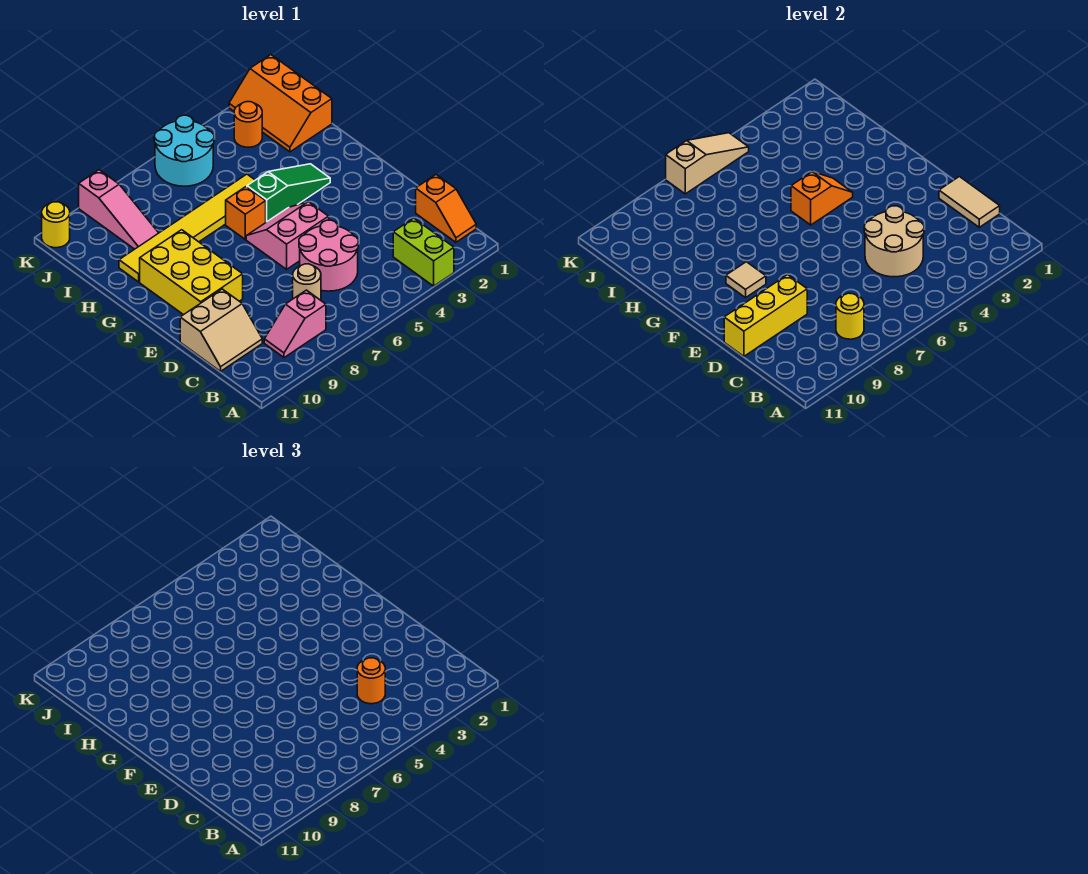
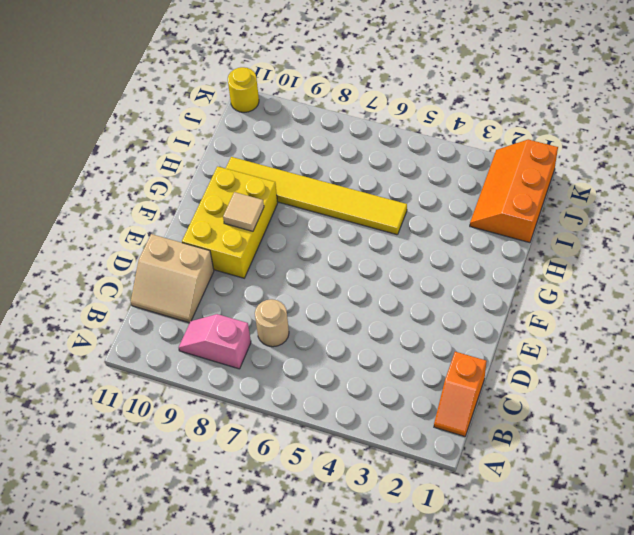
none -> lime 1x2 brick [393,218,454,286]
none -> pink 2x2 round brick [299,220,358,291]
none -> pink 2x2 slope [246,202,329,269]

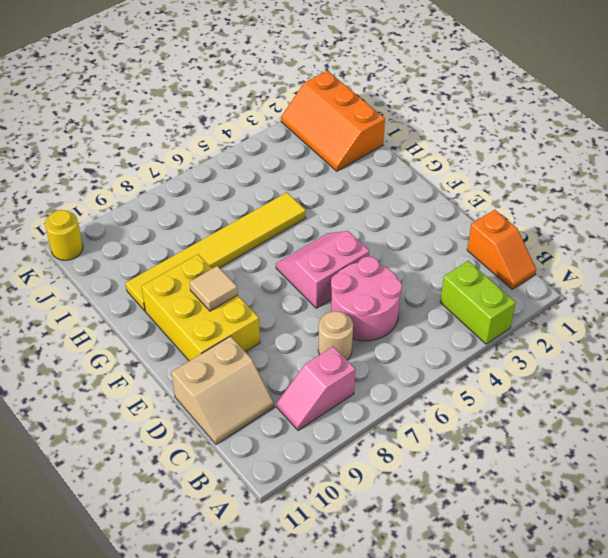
none -> green 1x3 slope [247,164,330,222]
none -> orange 1x1 brick [226,187,266,239]
none -> pink 1x3 slope [79,170,158,249]

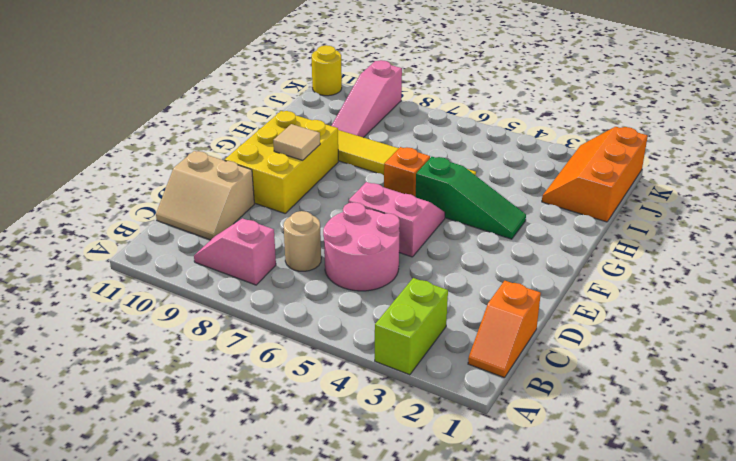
none -> orange 1x1 round brick [234,102,262,147]
none -> cyan 2x2 round brick [154,115,214,186]
none -> yellow 1x1 round brick [836,293,864,339]

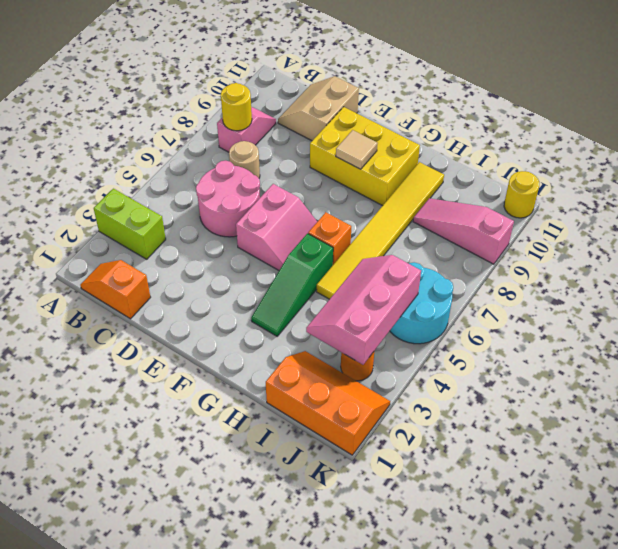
pink 2x3 slope [306,255,421,365] -> none
none -> tan 1x2 tile [939,177,1000,227]
none -> tan 2x2 round brick [864,206,924,277]
none -> yellow 1x3 brick [724,275,807,356]

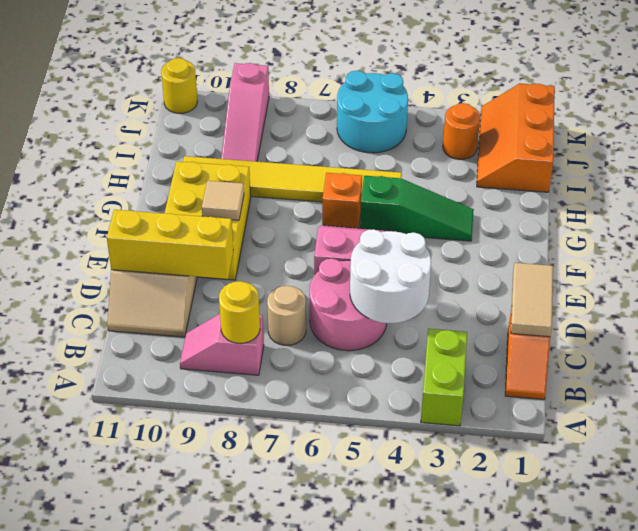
white 2x2 round brick [350,229,431,323] -> tan 2x2 round brick [864,206,924,277]
none -> orange 1x2 slope [791,172,853,225]
none -> tan 1x3 slope [666,133,749,194]
none -> orange 1x1 round brick [357,658,385,704]

